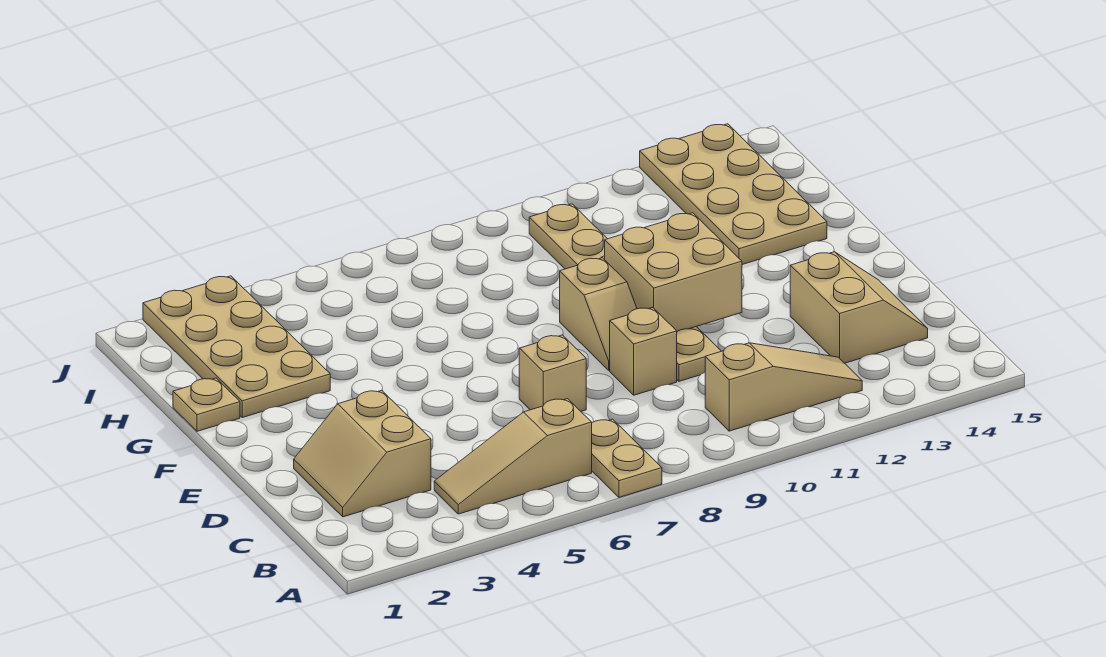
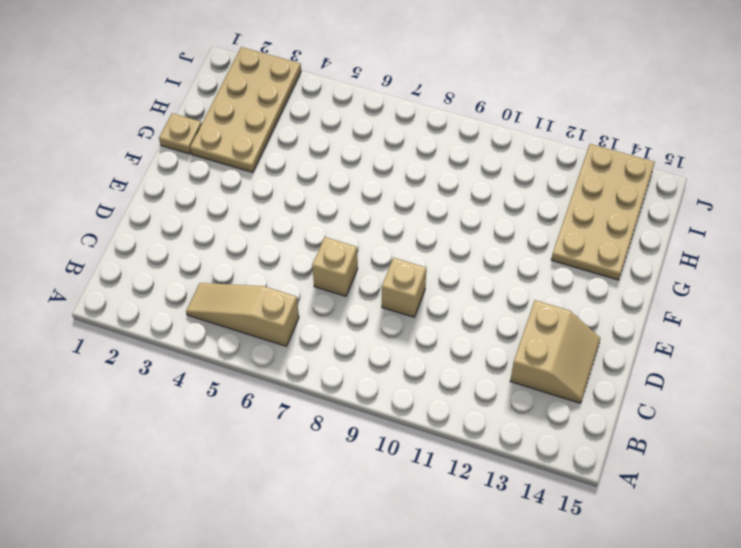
none -> tan 1x2 plate [592,419,662,497]
none -> tan 1x3 slope [705,343,862,431]
none -> tan 2x2 slope [294,390,431,517]

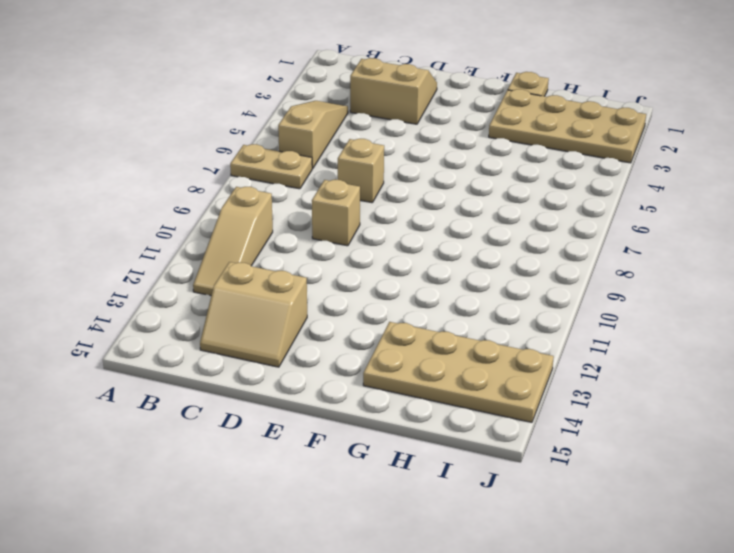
none -> tan 1x6 plate [529,204,721,381]
none -> tan 1x2 slope [560,258,637,370]
none -> tan 2x2 brick [605,213,742,331]

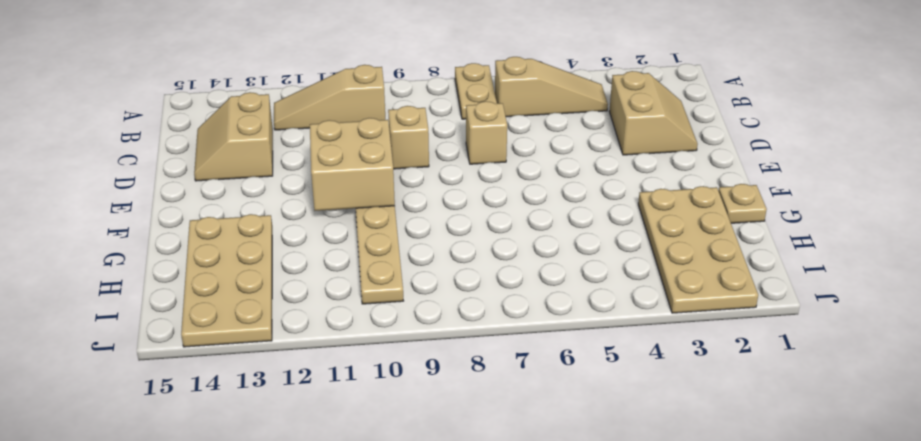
none -> tan 1x2 slope [560,258,637,370]

